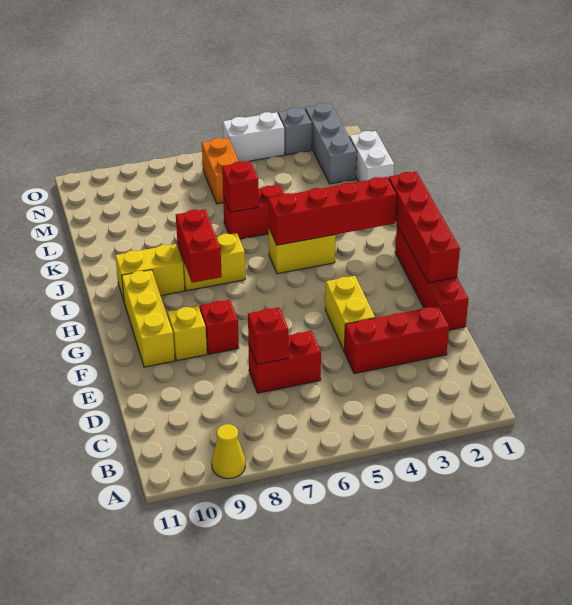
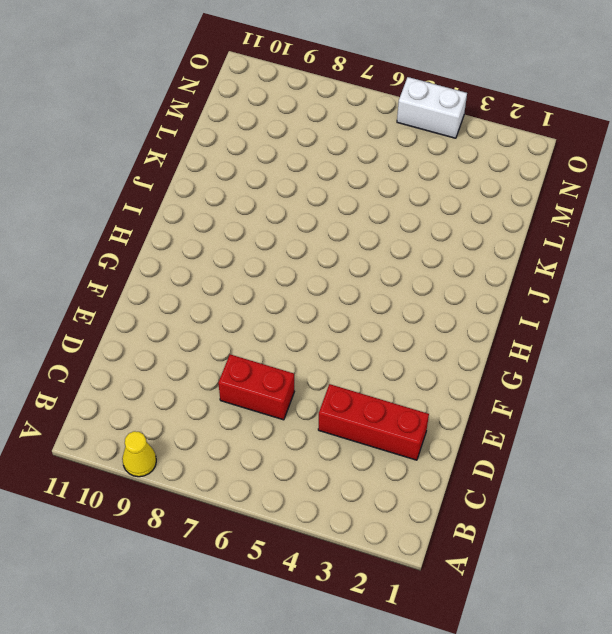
none -> red 1x4 brick [395,226,469,330]
none -> yellow 1x2 brick [325,276,375,350]
none -> red 1x1 brick [200,300,239,354]

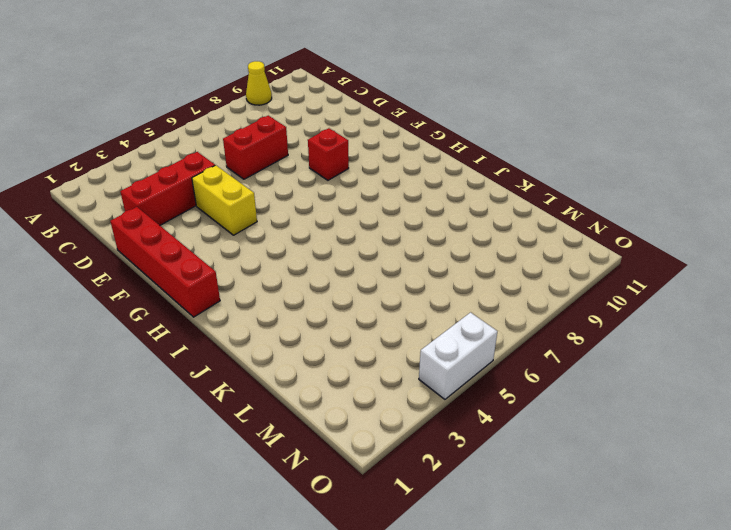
none -> yellow 1x1 brick [168,306,207,361]
none -> yellow 1x3 brick [122,270,175,367]
none -> yellow 1x2 brick [269,229,336,274]

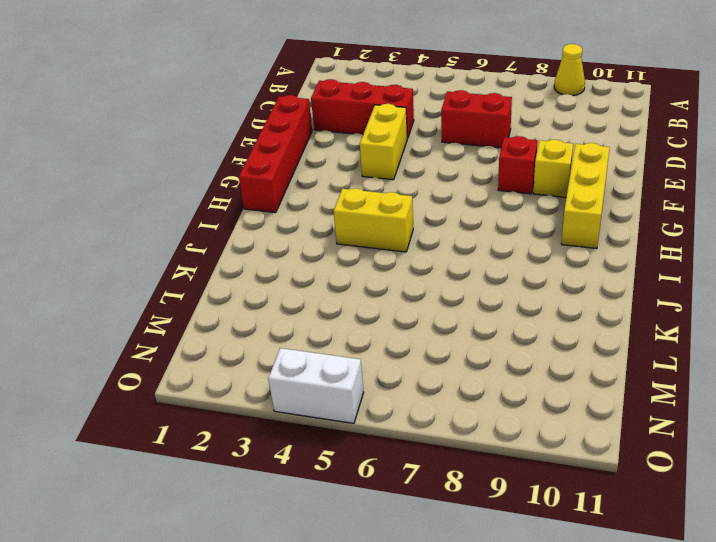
none -> yellow 1x2 brick [178,233,245,291]
none -> yellow 1x2 brick [115,244,184,301]
none -> red 1x2 brick [223,185,284,239]

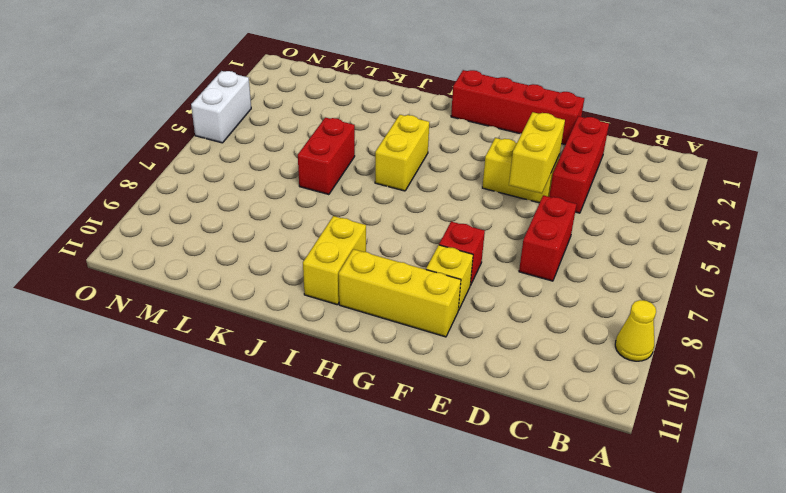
yellow 1x2 brick [509,112,565,193] -> yellow 1x2 brick moved to [178,233,245,291]
none -> white 1x2 brick [350,131,394,182]
none -> grey 1x3 brick [305,103,357,184]
none -> orange 1x2 brick [202,138,238,204]

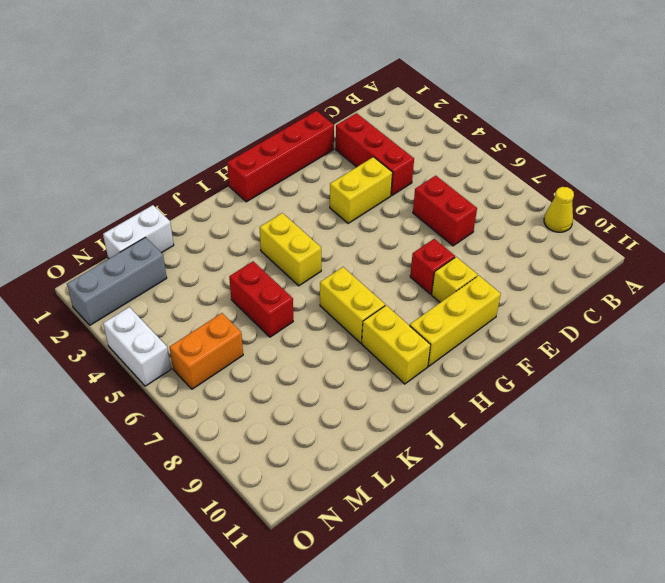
none -> grey 1x1 brick [278,108,312,155]
none -> red 1x1 brick [248,307,288,365]
none -> red 1x4 brick [388,172,460,283]

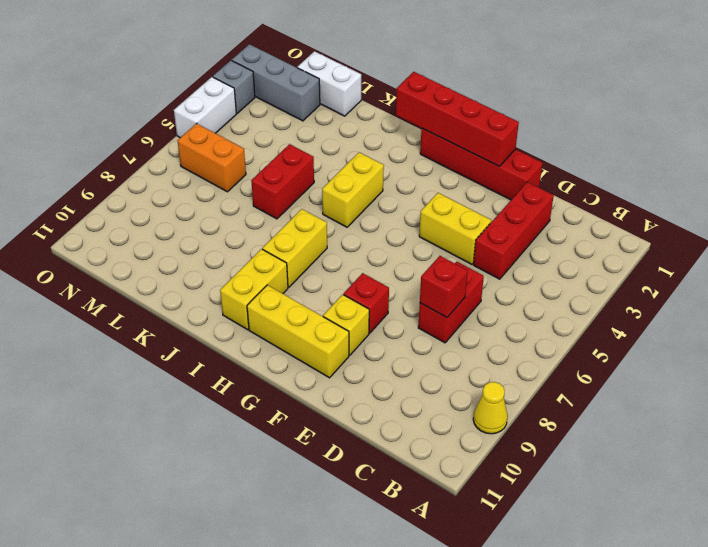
none -> red 1x2 brick [176,209,222,283]
none -> red 1x4 brick [268,177,397,245]
none -> red 1x1 brick [222,161,259,212]

